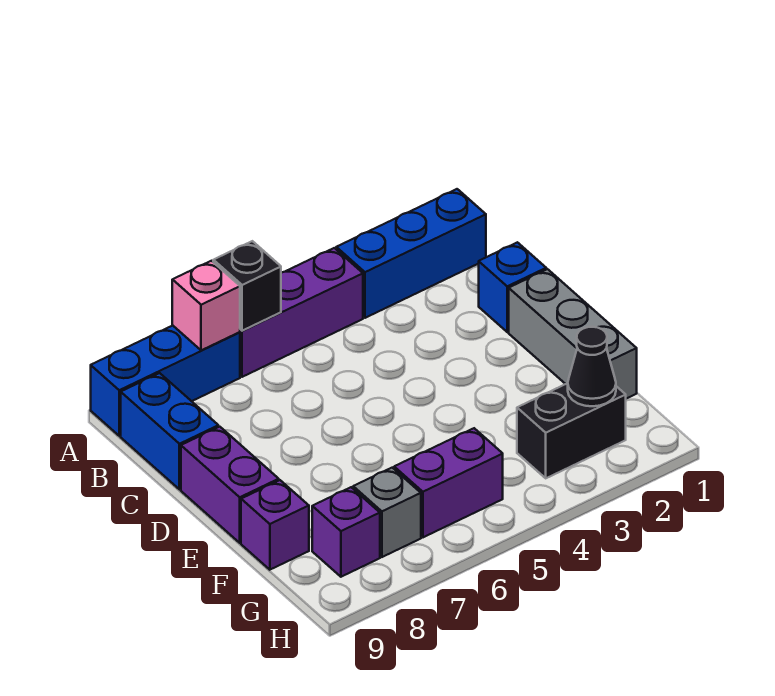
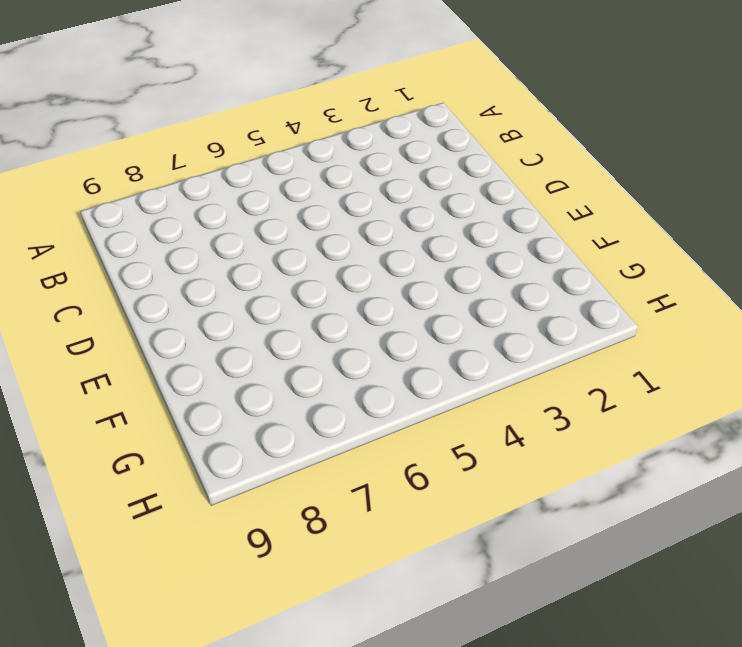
none -> blue 1x3 brick [336,189,486,318]
none -> purple 1x3 brick [240,248,363,377]
none -> blue 1x3 brick [91,326,240,436]

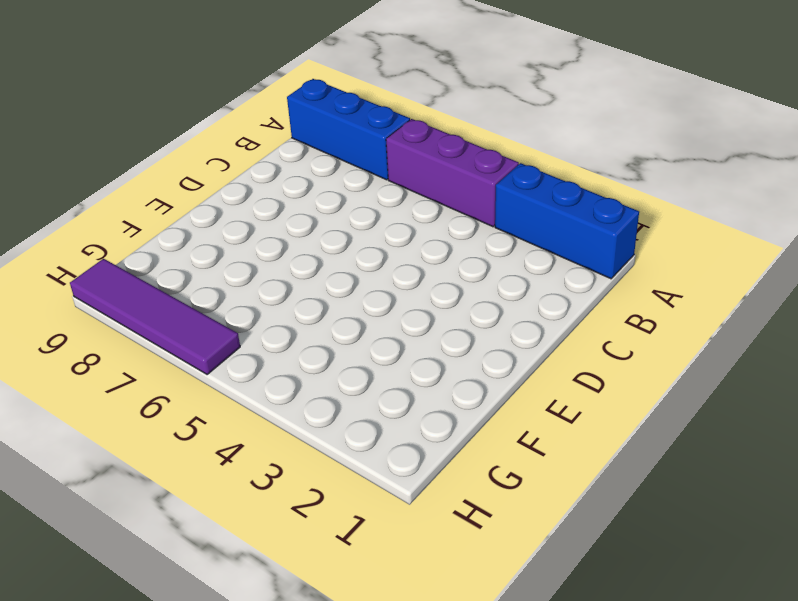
purple 1x4 tile [70,259,240,374] -> none
none -> blue 1x2 brick [121,373,218,489]
none -> blue 1x1 brick [479,242,546,332]
none -> grey 1x3 brick [509,269,637,399]

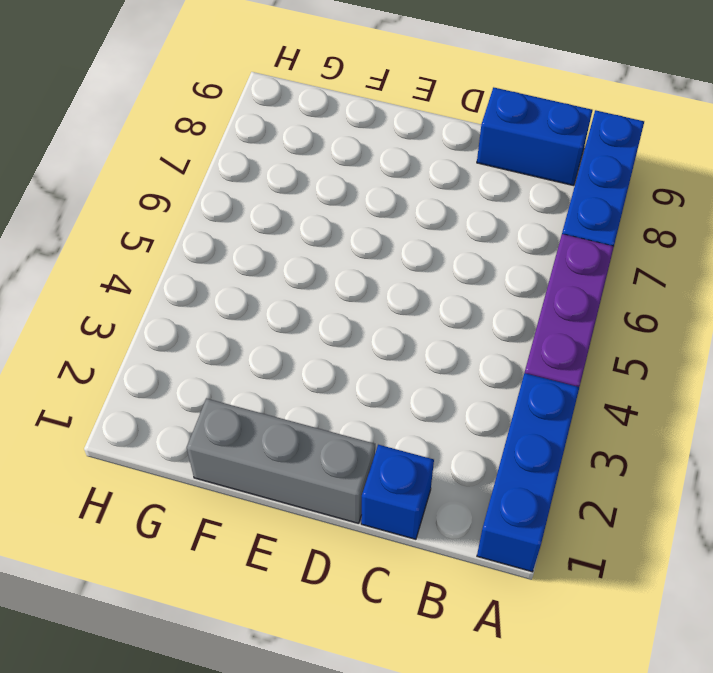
none -> purple 1x2 brick [181,427,279,543]
none -> purple 1x1 brick [241,480,309,570]
none -> black 1x2 brick [517,383,626,478]

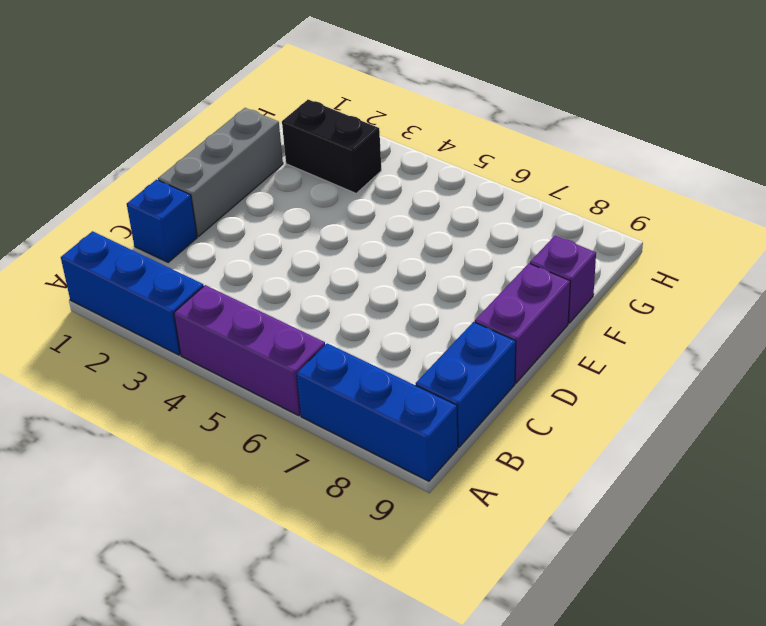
none -> purple 1x2 brick [394,428,503,537]
none -> grey 1x1 brick [353,468,421,557]
none -> purple 1x1 brick [312,487,380,577]

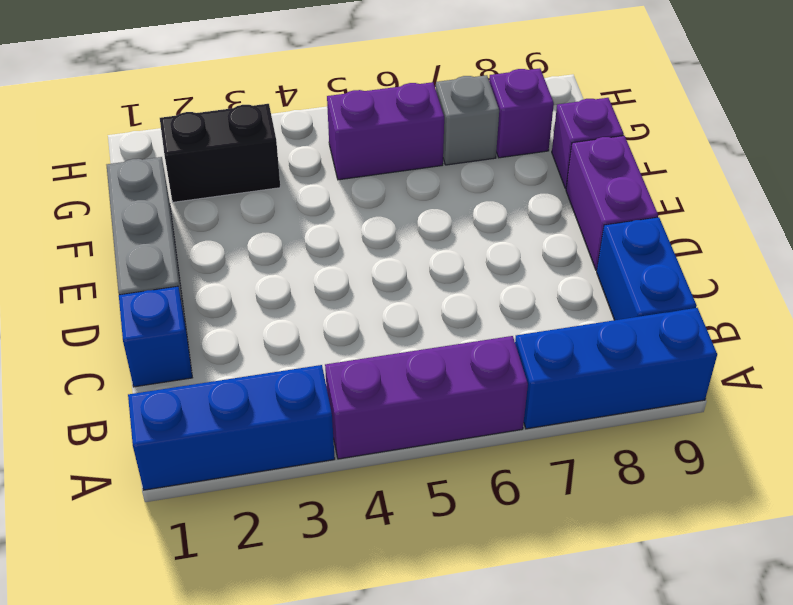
none -> black 1x1 brick [213,241,281,331]
none -> pink 1x1 brick [172,261,240,350]
none -> black 1x1 cone [568,327,616,406]

